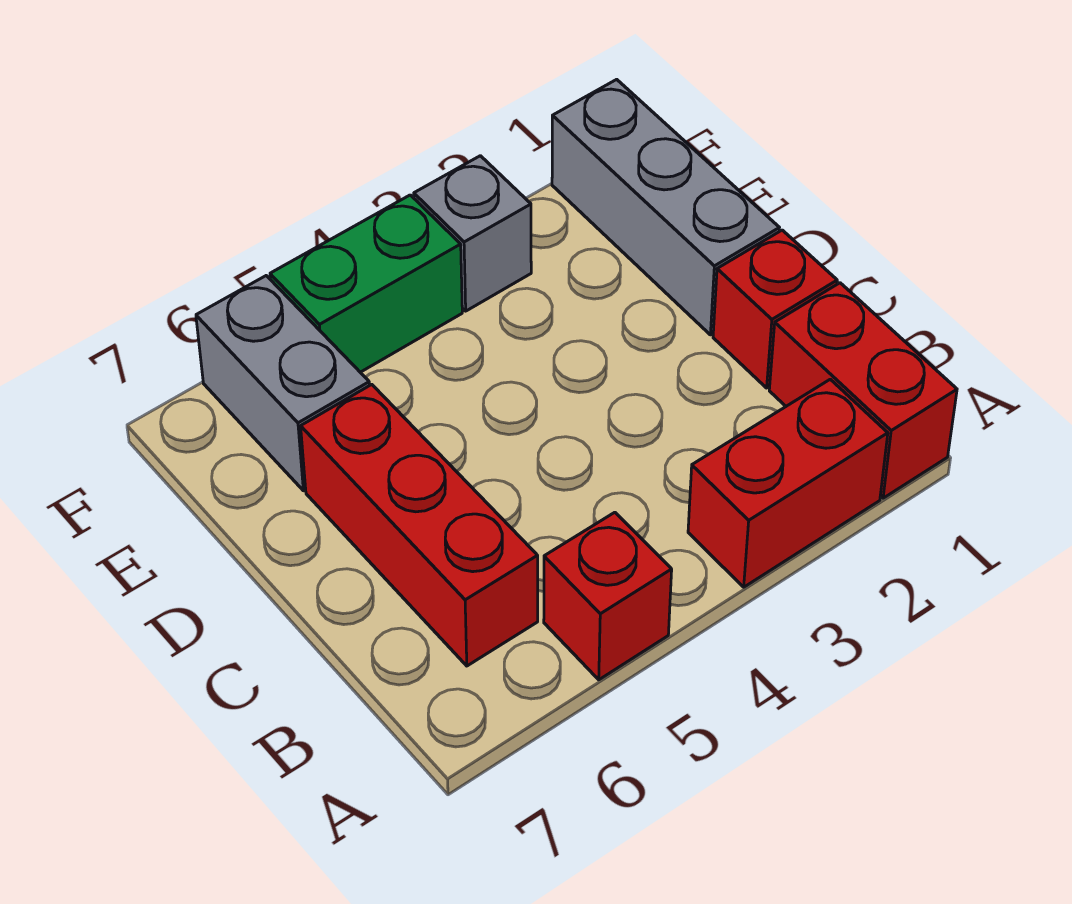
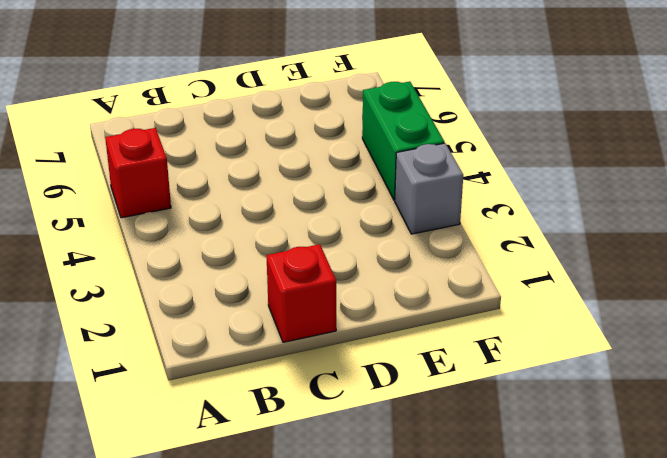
none -> red 1x2 brick [769,283,957,498]
none -> red 1x2 brick [688,379,888,587]

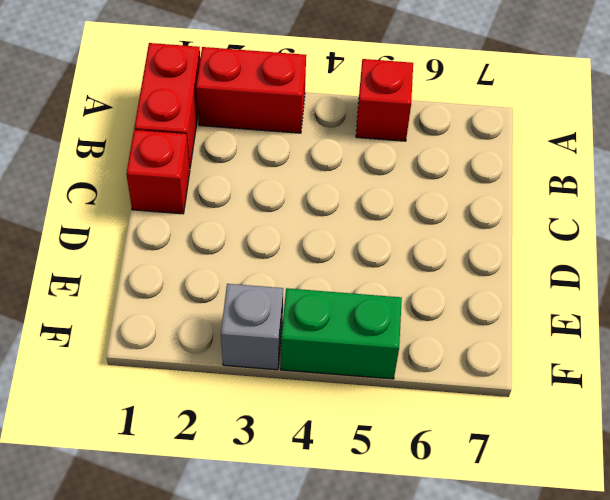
none -> red 1x3 brick [301,384,538,666]
none -> grey 1x3 brick [552,79,779,335]

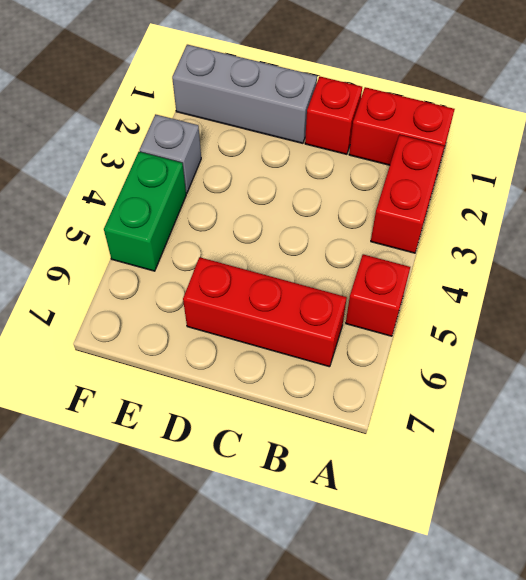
none -> grey 1x2 brick [196,276,369,491]

